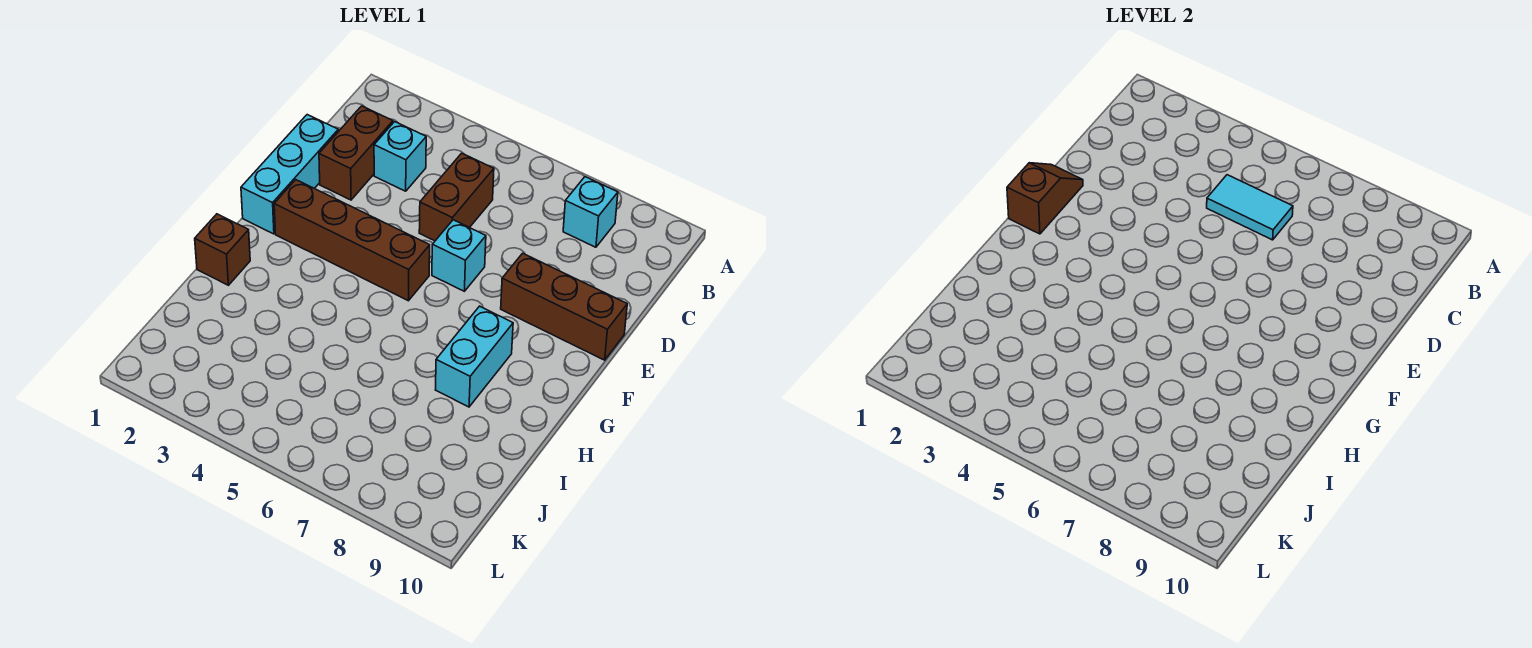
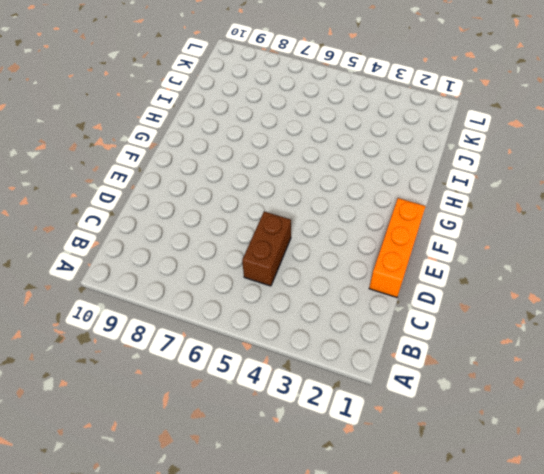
orange 1x3 brick [369,198,426,297] -> cyan 1x3 brick [241,115,338,234]
none -> cyan 1x1 brick [563,177,618,247]
none -> brown 1x2 brick [319,106,393,200]
none -> cyan 1x1 brick [374,122,426,191]

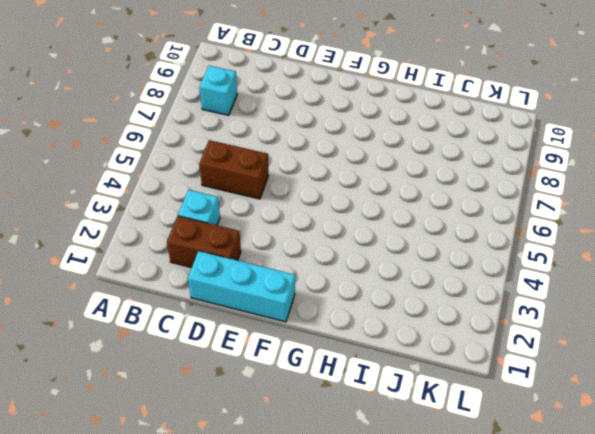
none -> cyan 1x1 brick [432,220,486,291]
none -> brown 1x3 brick [501,253,627,360]
none -> brown 1x4 brick [274,180,430,301]

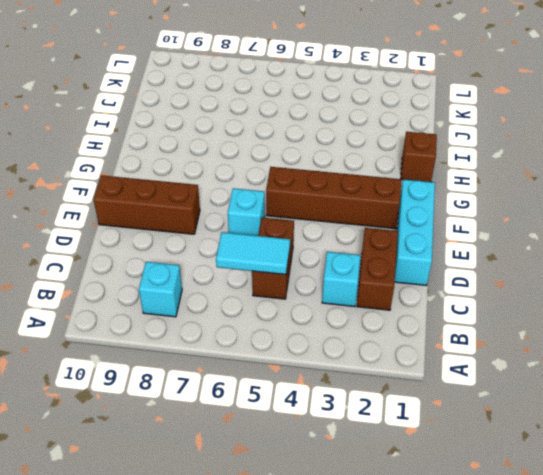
none -> cyan 1x2 brick [436,306,513,407]
none -> brown 1x2 slope [1007,163,1083,234]

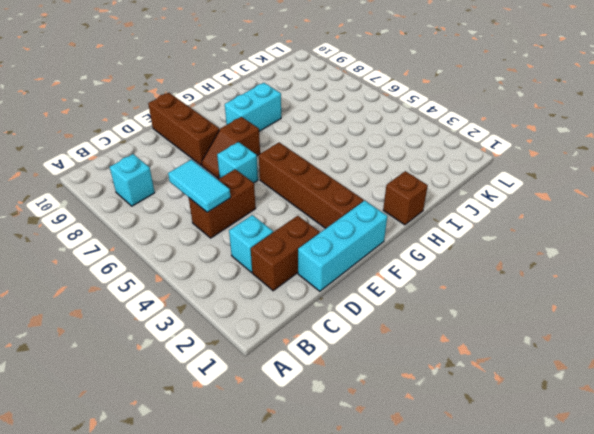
brown 1x2 slope [202,117,260,179] -> brown 1x2 slope moved to [1007,163,1083,234]

